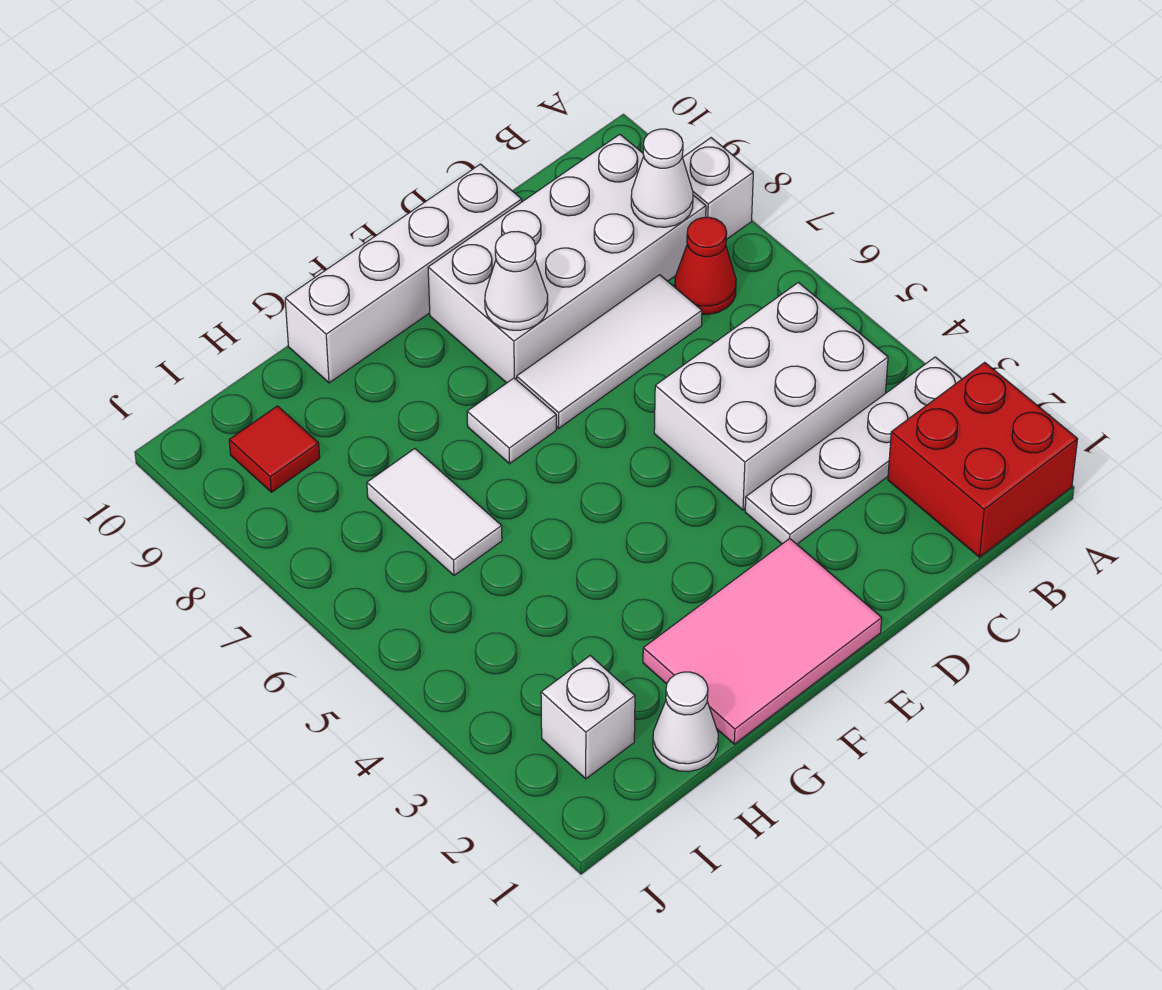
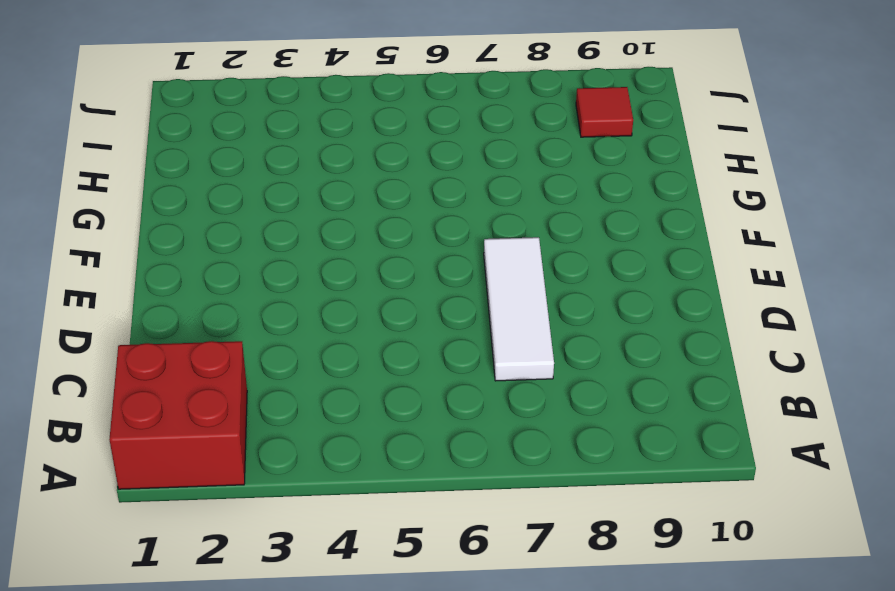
none -> white 1x4 plate [745,357,962,544]
none -> white 1x1 brick [683,138,753,239]
none -> white 2x3 brick [654,282,888,510]

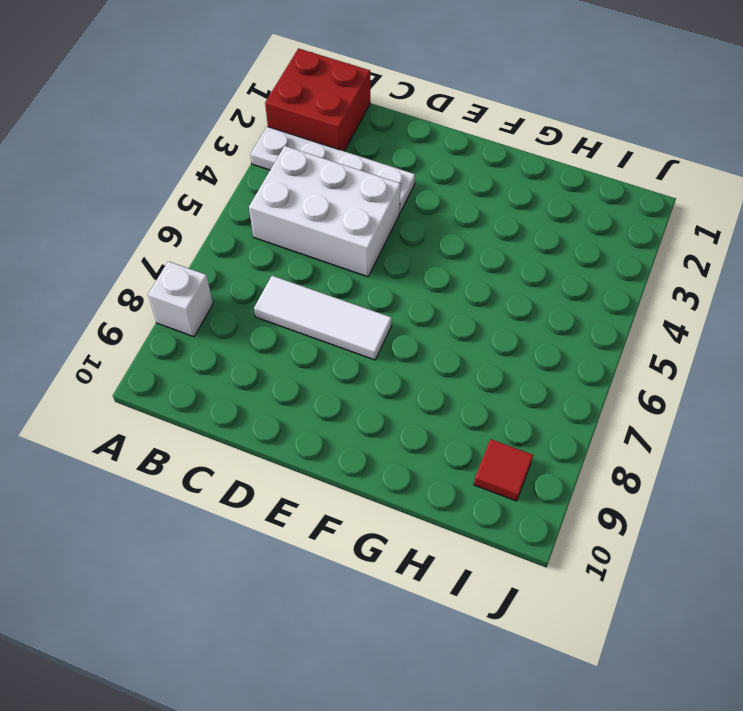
none -> red 1x1 cone [675,217,736,314]
none -> white 2x4 brick [428,134,706,383]
none -> white 1x4 brick [285,164,522,383]

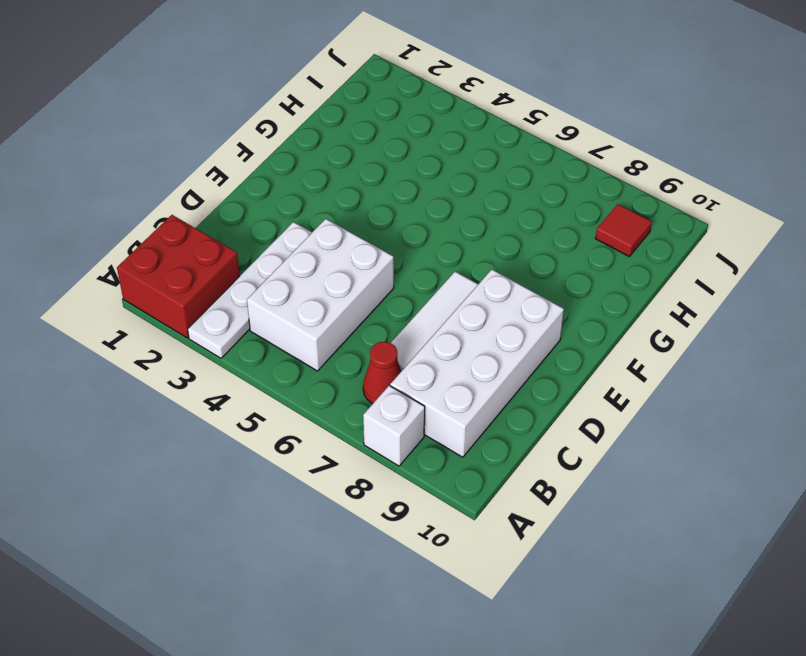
none -> white 1x4 brick [285,164,522,383]
none -> pink 2x3 tile [643,539,882,744]
none -> white 1x1 tile [467,378,556,464]

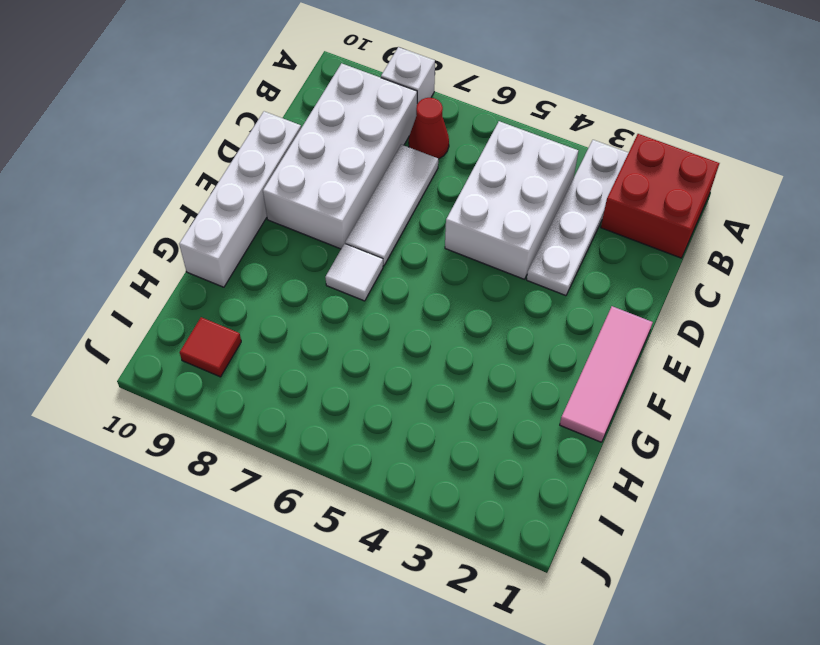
pink 1x3 tile [560,306,653,442] -> pink 2x3 tile [643,539,882,744]
none -> white 1x1 cone [653,672,718,772]
none -> white 1x2 tile [367,449,502,575]
none -> white 1x1 brick [541,656,635,779]

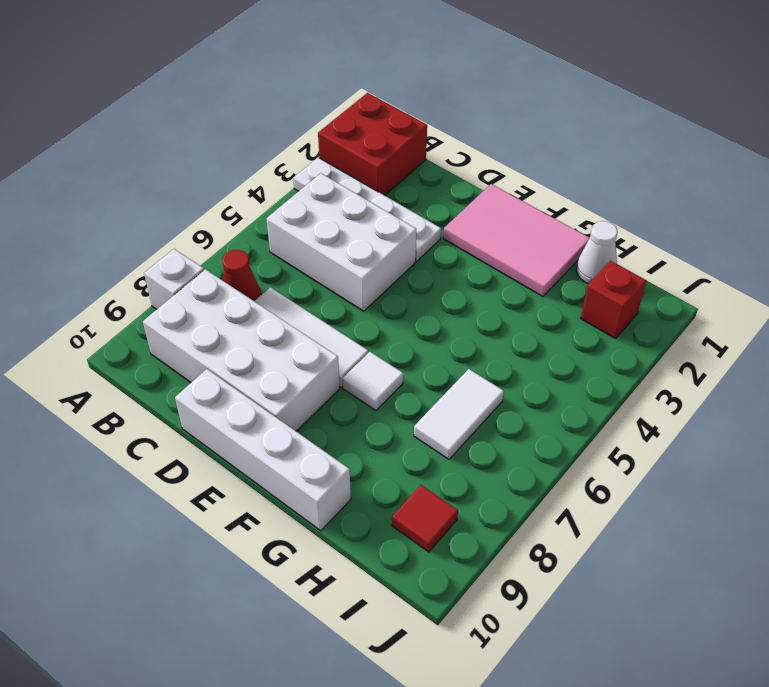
red 1x1 brick [581,261,646,339] -> white 1x1 brick [541,656,635,779]
none -> white 1x1 cone [631,129,693,227]
none -> white 1x1 cone [485,232,548,330]

